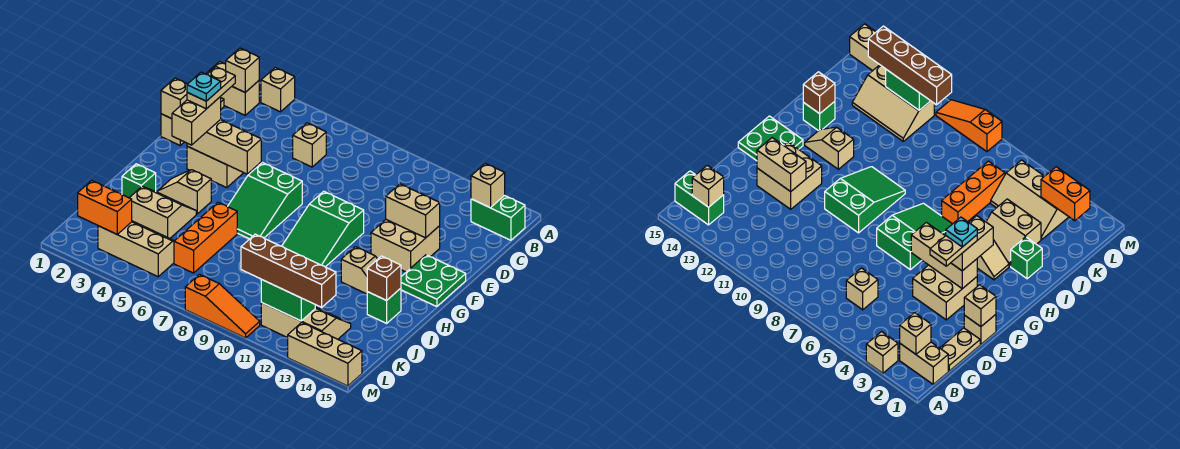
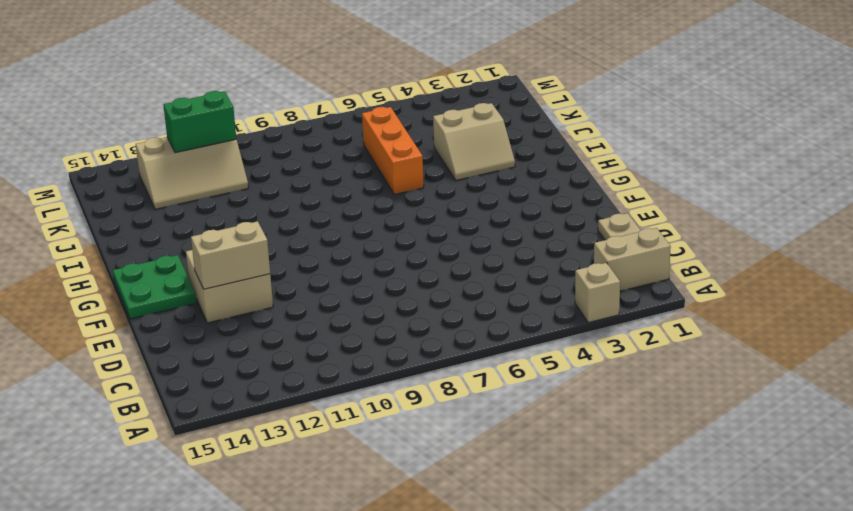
none -> green 1x2 brick [471,195,525,240]
none -> tan 1x1 brick [293,123,326,167]
none -> tan 1x1 brick [161,114,184,145]
none -> tan 2x2 brick [187,146,243,188]

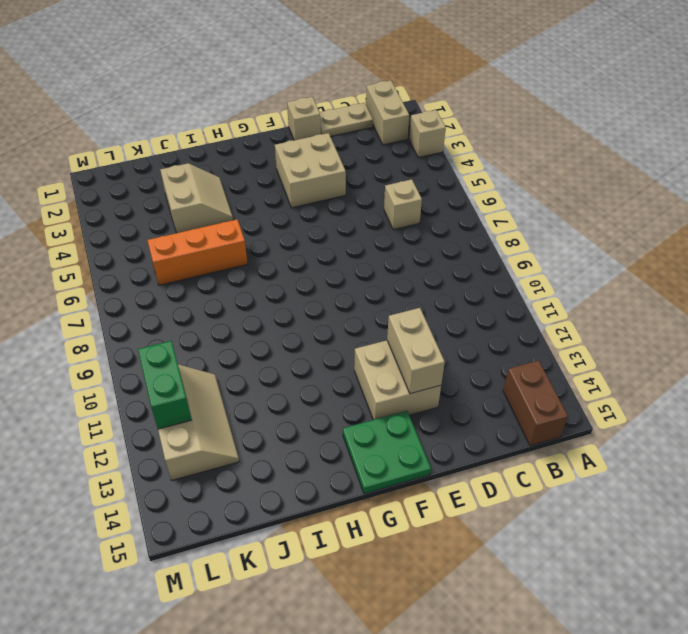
brown 1x2 brick [503,361,568,446] -> green 1x2 brick [471,195,525,240]
none -> green 2x3 slope [228,163,302,239]
none -> green 2x3 slope [282,191,364,267]
none -> tan 1x2 slope [157,170,211,214]
none -> tan 1x2 slope [341,247,377,294]

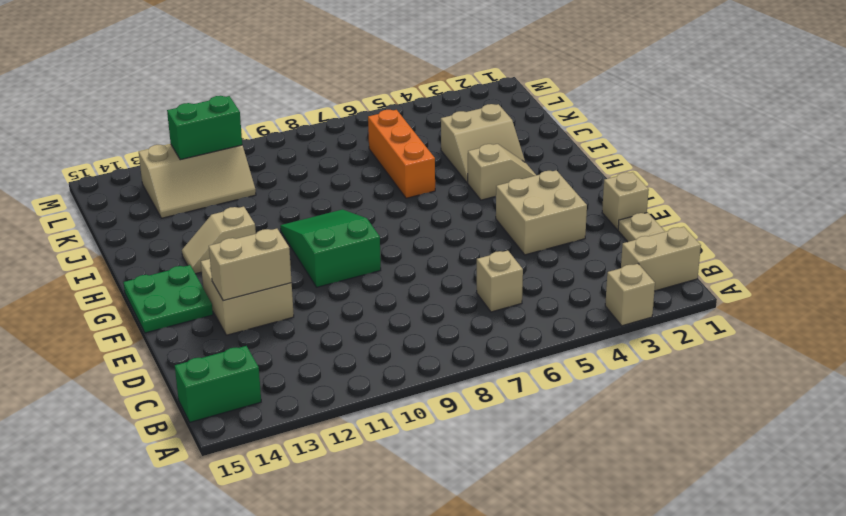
none -> green 2x3 slope [228,163,302,239]
none -> green 1x1 brick [122,164,156,198]
none -> green 1x1 brick [367,288,401,323]
none -> tan 2x3 slope [98,221,174,277]

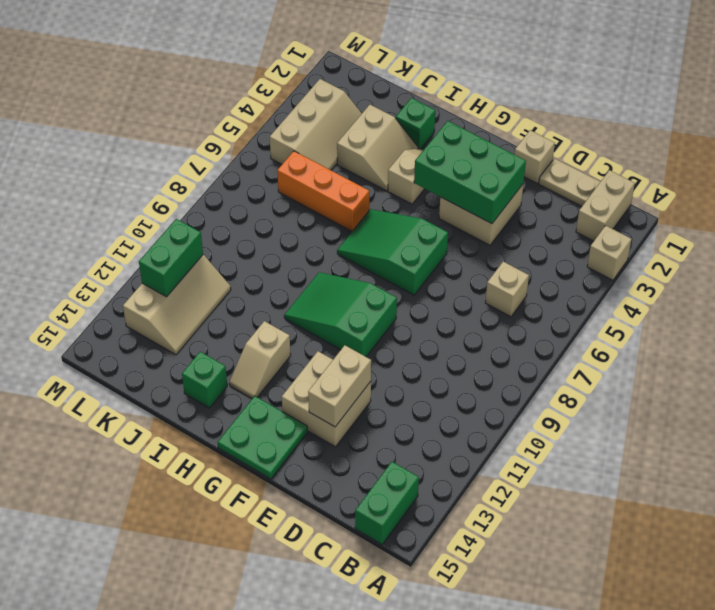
green 2x3 brick [414,121,526,224] -> tan 1x3 brick [187,119,261,174]
none -> orange 1x3 slope [185,275,260,338]
none -> tan 1x3 brick [288,322,362,386]
none -> tan 1x1 brick [226,48,259,92]
none -> tan 1x1 brick [471,163,505,208]

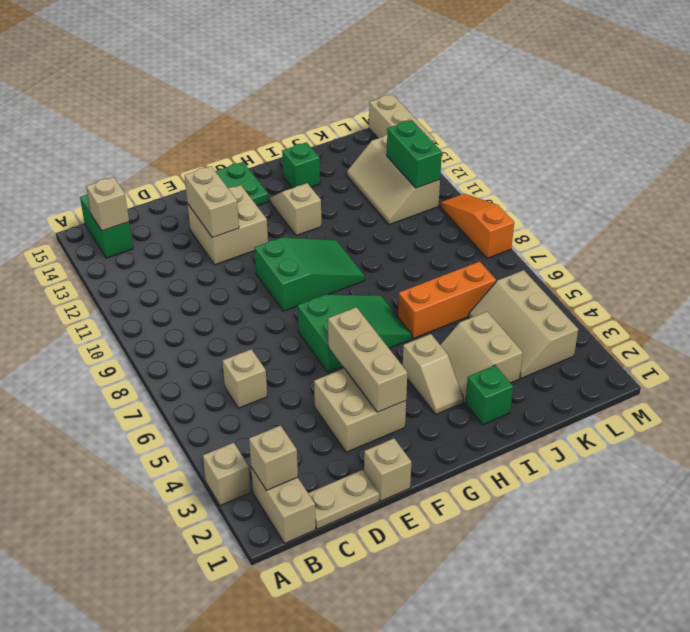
none -> tan 1x1 brick [161,78,187,119]
none -> brown 1x1 brick [367,256,401,300]
none -> orange 1x2 brick [78,180,132,234]
none -> tan 1x2 brick [172,97,221,145]

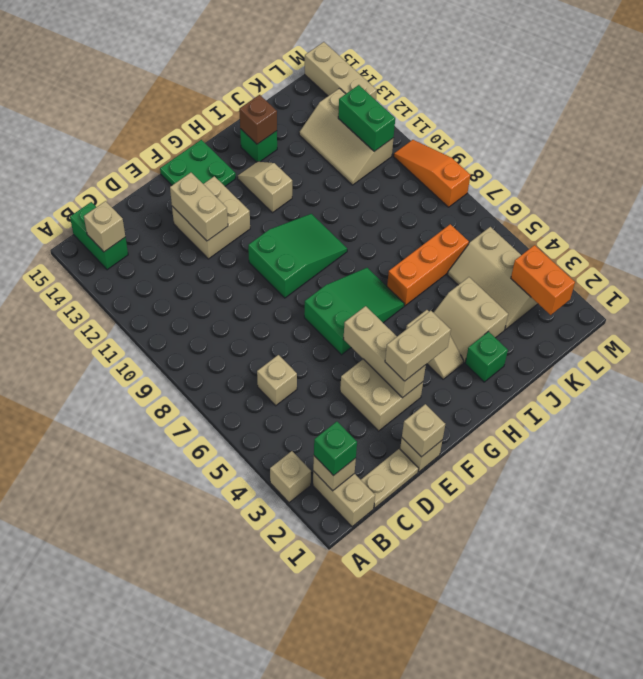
green 1x1 brick [314,422,357,476] -> none
none -> brown 1x4 brick [241,234,336,307]
none -> tan 1x2 plate [187,67,235,109]
none -> cyan 1x1 plate [187,72,221,101]

